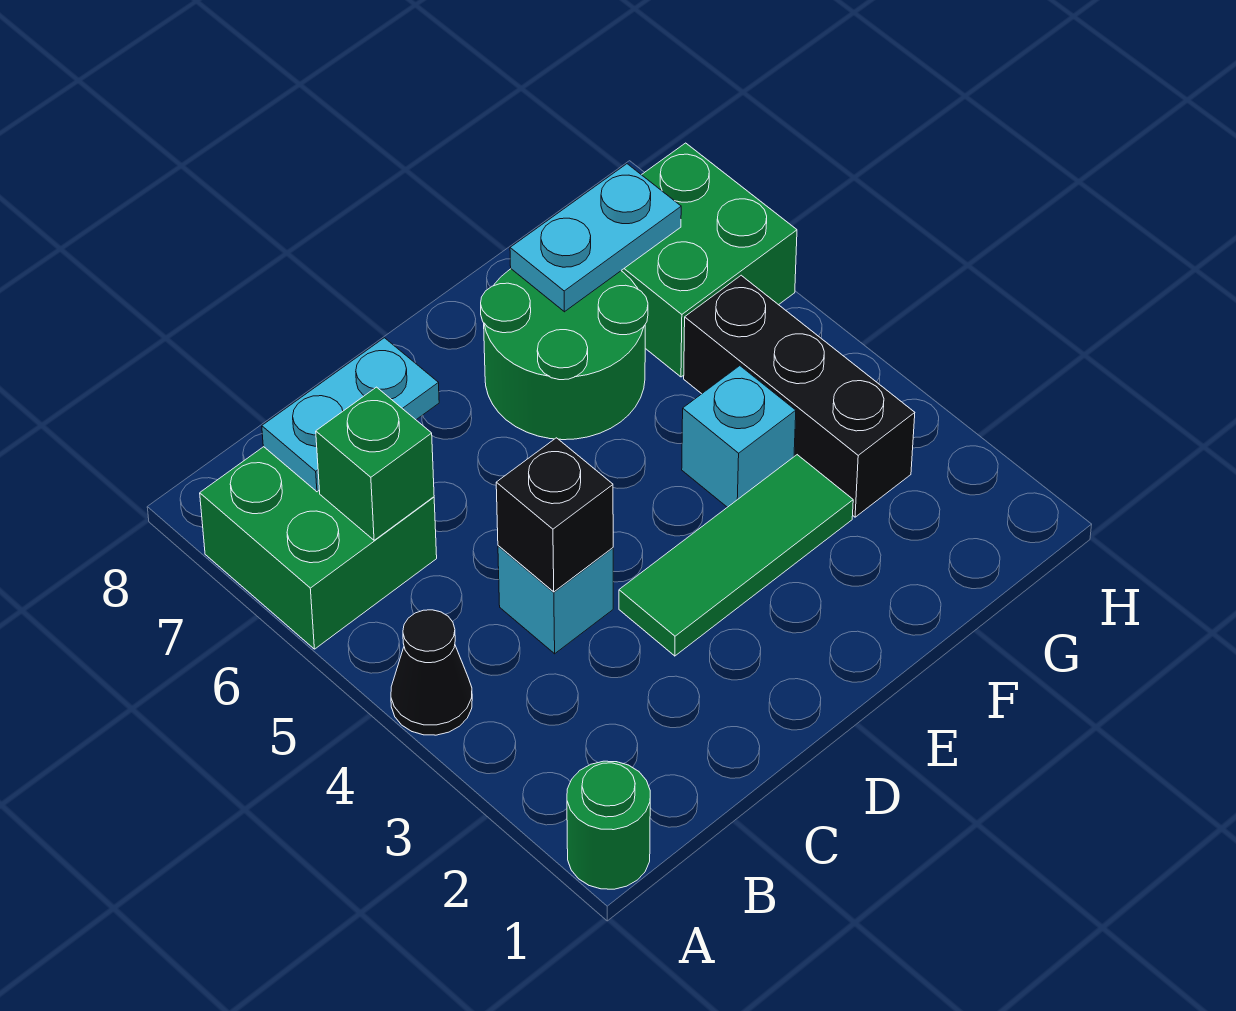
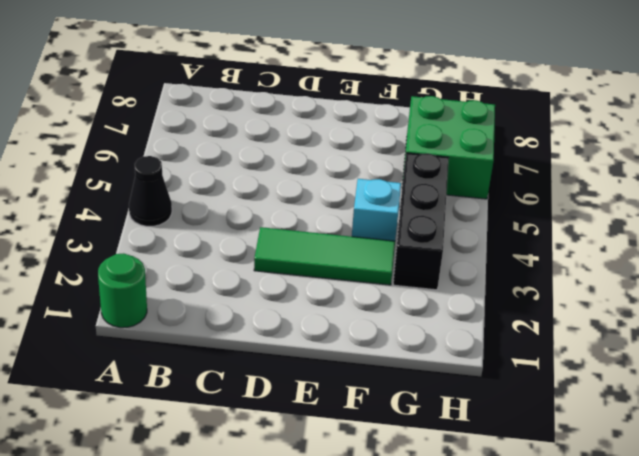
none -> green 2x2 brick [200,447,437,649]
none -> cyan 1x1 brick [498,546,613,654]
none -> green 2x2 round brick [481,269,648,440]

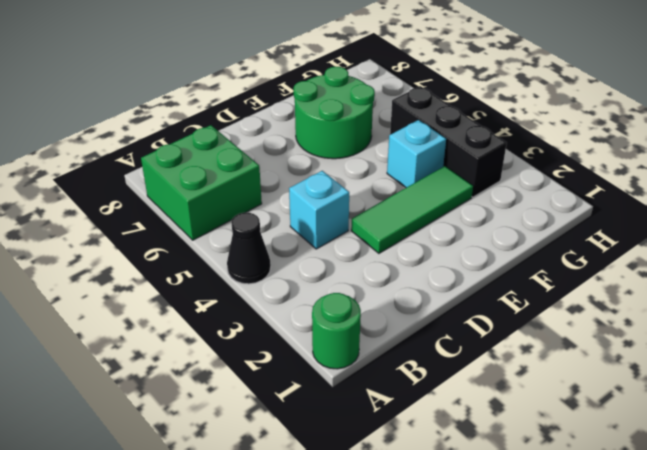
none -> green 2x2 brick [621,143,797,377]
none -> green 1x1 brick [316,387,434,540]
none -> cyan 1x2 plate [262,338,439,492]

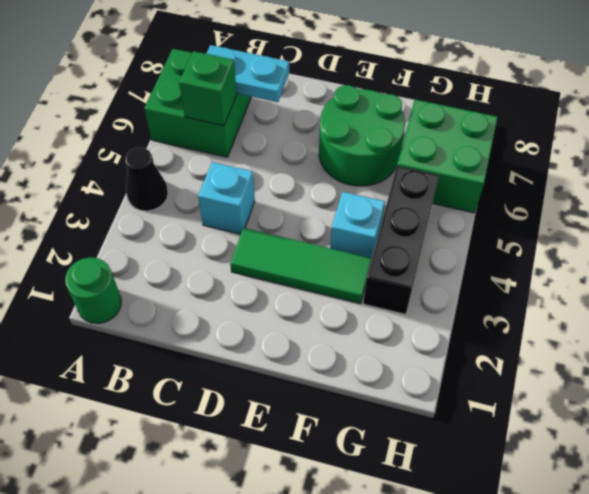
none -> black 1x1 brick [496,438,613,592]
none -> cyan 1x2 plate [510,164,681,312]

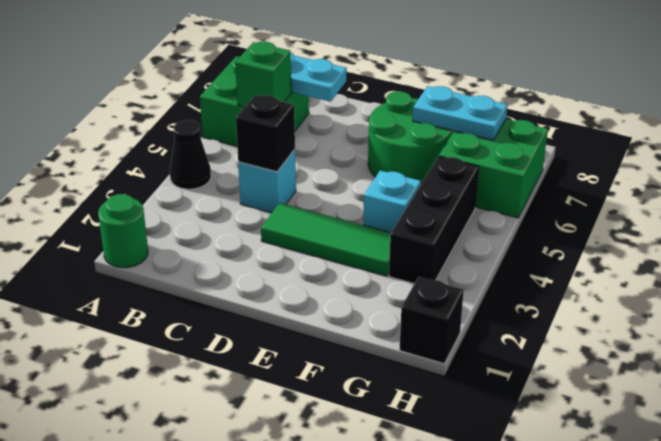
black 1x1 brick [400,277,464,364] -> none

